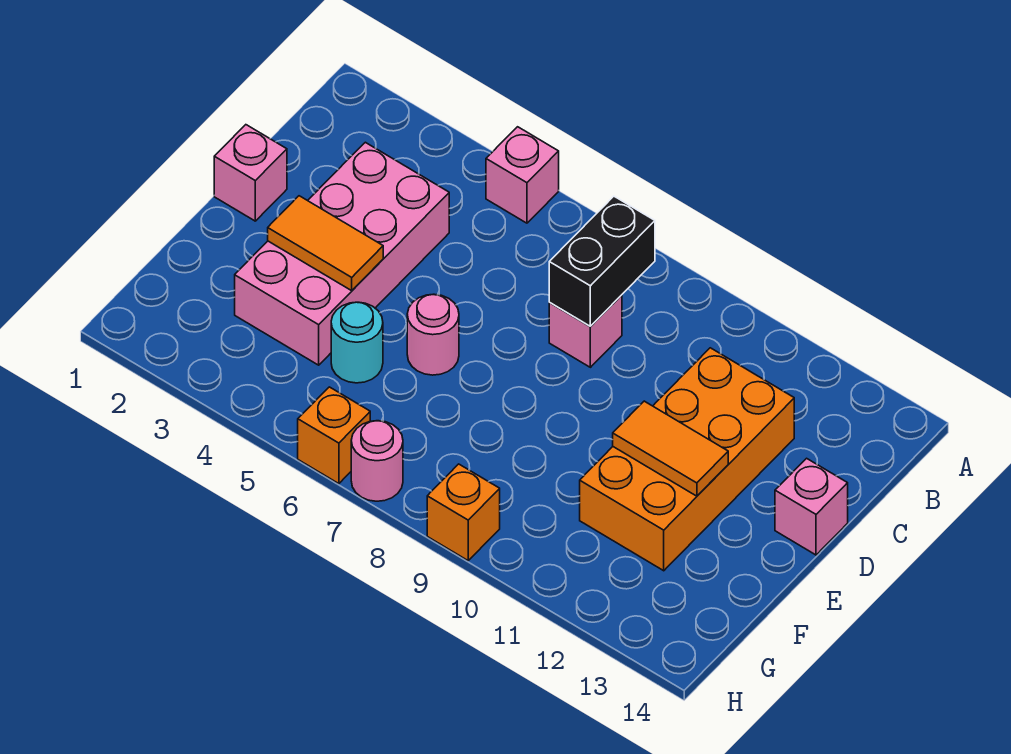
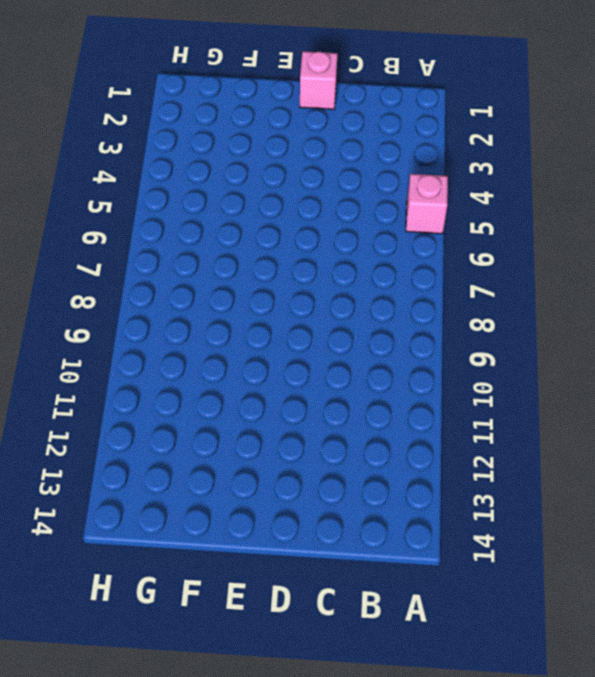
none -> pink 2x4 brick [235,142,449,365]
none -> pink 1x1 brick [549,295,622,367]
none -> orange 2x4 brick [580,348,794,571]

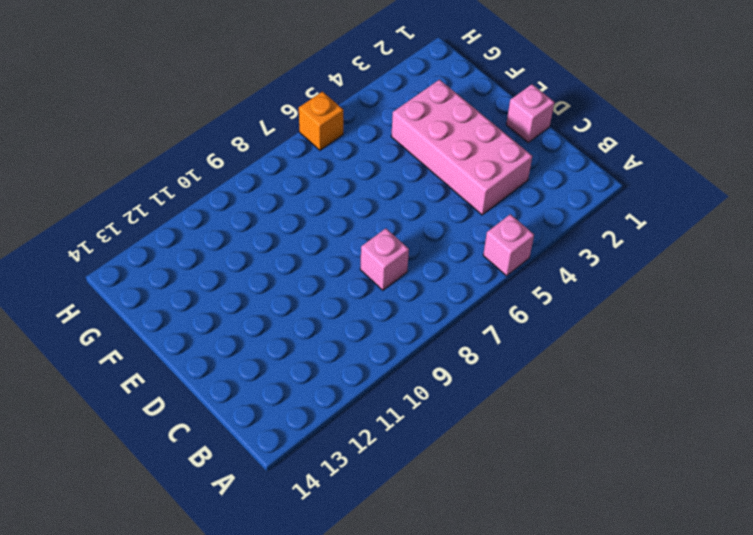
none -> orange 2x4 brick [580,348,794,571]
none -> pink 1x1 brick [775,458,848,555]
none -> pink 1x1 round brick [407,294,459,375]

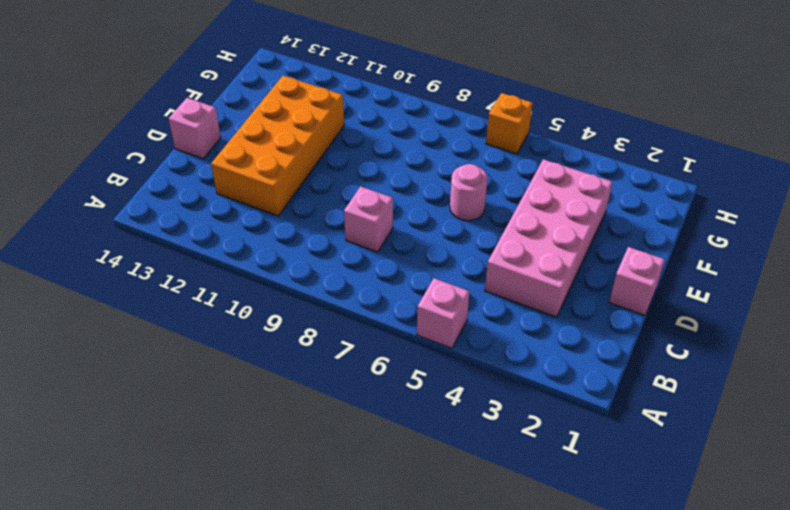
none -> cyan 1x1 round brick [331,302,383,383]
none -> pink 1x1 round brick [351,421,403,501]
none -> orange 1x1 brick [427,464,500,560]

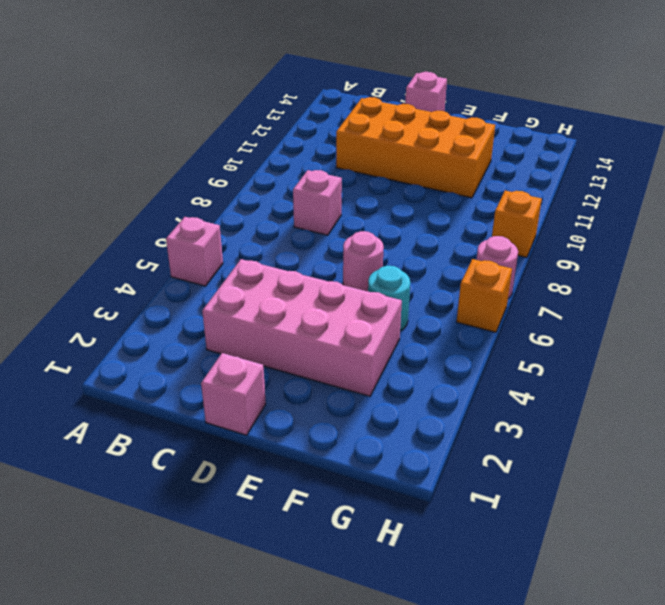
none -> black 1x2 brick [549,196,655,326]
none -> orange 1x2 tile [268,196,383,291]
none -> orange 1x2 tile [613,401,728,496]

